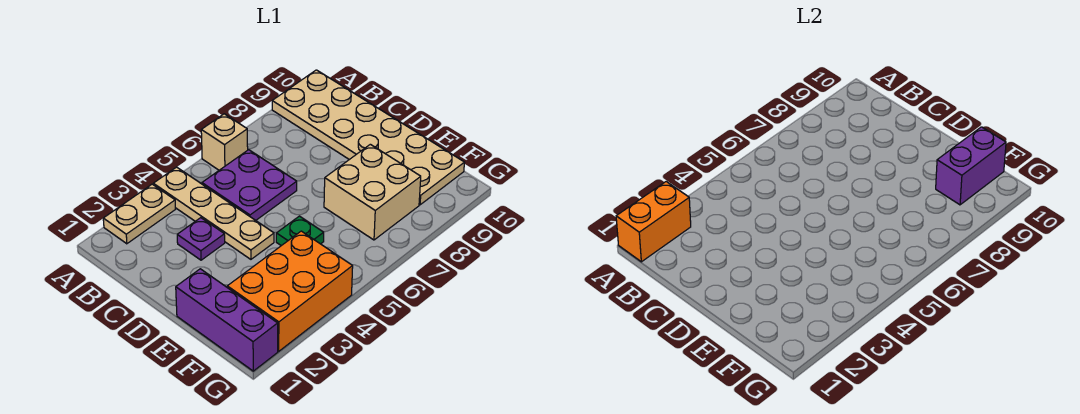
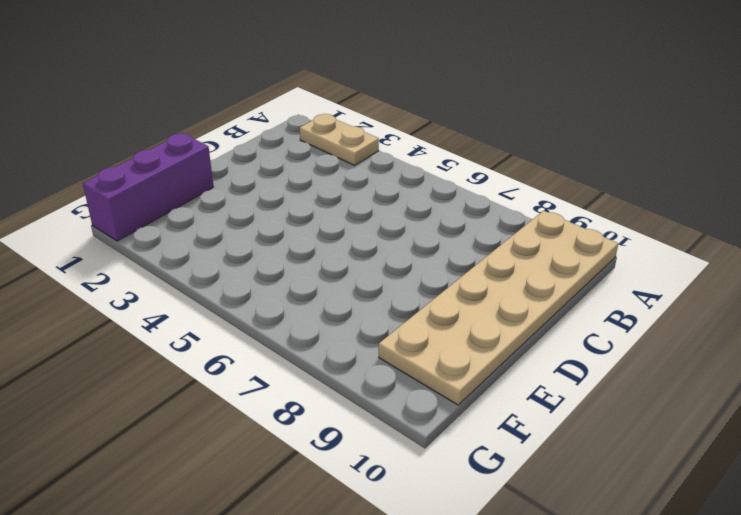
none -> tan 1x4 plate [153,167,274,259]
none -> tan 1x1 brick [201,114,248,170]
none -> purple 2x2 plate [202,150,297,220]

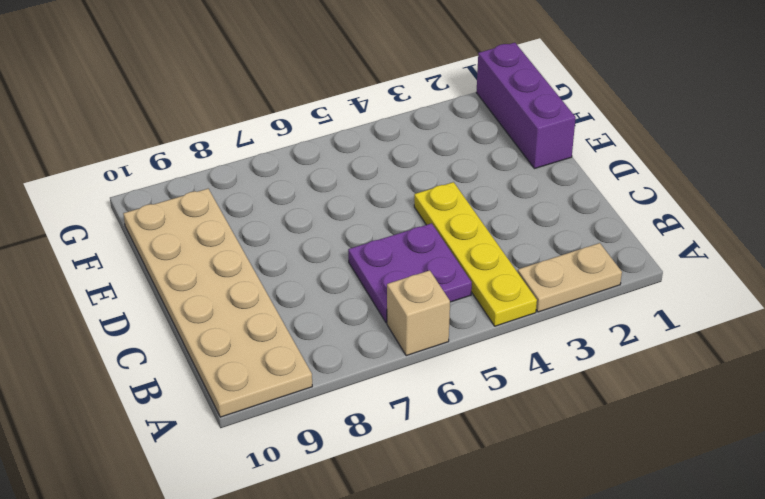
yellow 1x4 plate [414,182,537,326] -> tan 1x4 plate [153,167,274,259]
none -> purple 1x1 plate [177,218,225,260]
none -> green 1x1 plate [276,216,324,246]
none -> tan 2x2 brick [324,144,421,240]

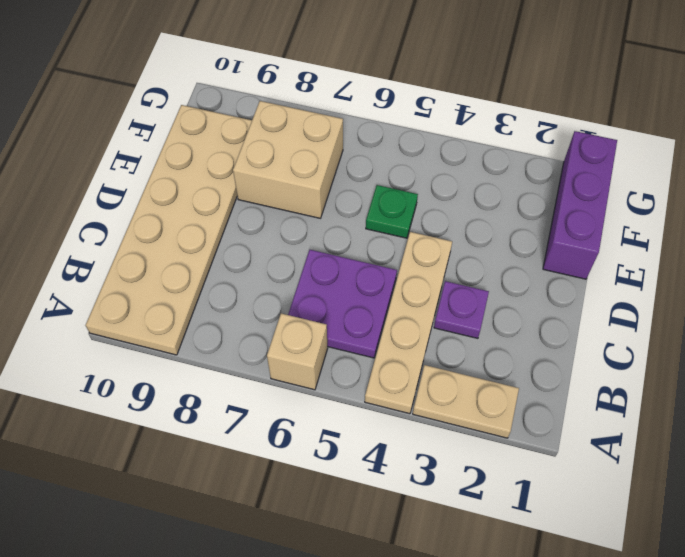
none -> orange 2x3 brick [227,231,353,351]
none -> orange 1x2 brick [616,182,691,262]
none -> purple 1x2 brick [936,127,1006,205]

